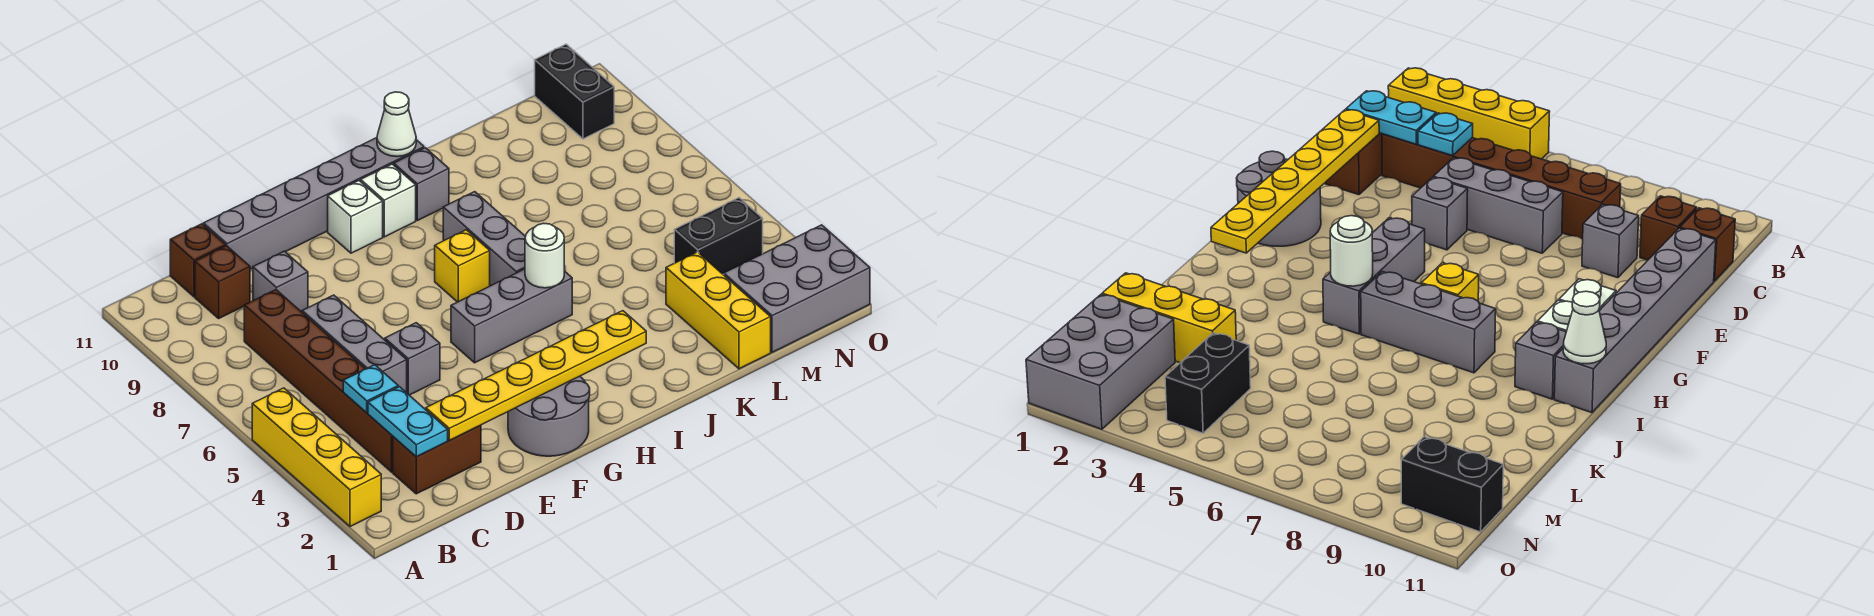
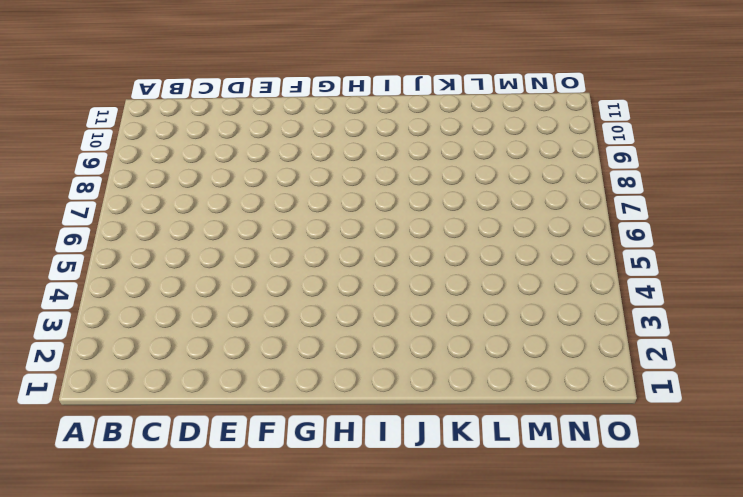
none -> yellow 1x4 brick [252,388,381,526]
none -> brown 1x2 brick [393,425,481,494]
none -> brown 1x6 brick [244,290,393,472]

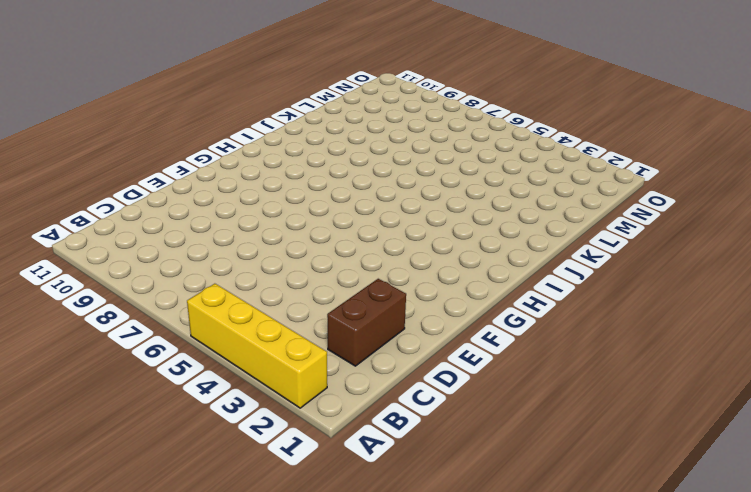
none -> brown 1x6 brick [244,290,393,472]
none -> brown 1x1 brick [195,246,250,318]
none -> brown 1x1 brick [170,224,225,297]

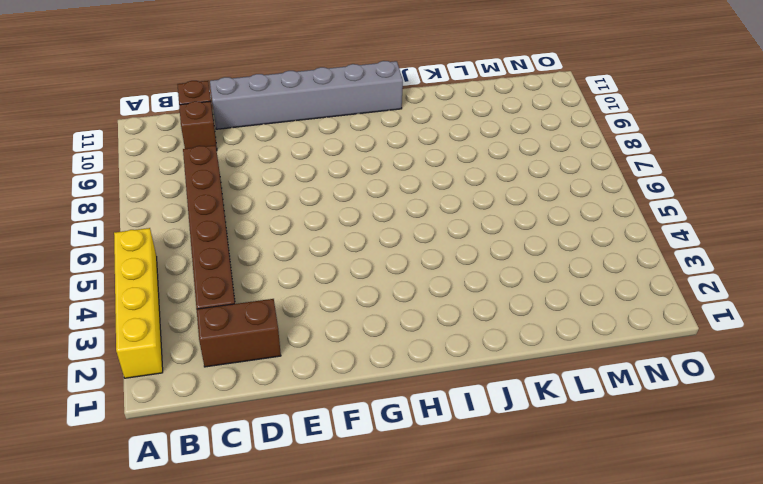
none -> grey 1x3 brick [302,295,407,393]
none -> grey 1x1 brick [253,251,308,312]
none -> grey 1x1 brick [385,323,440,395]

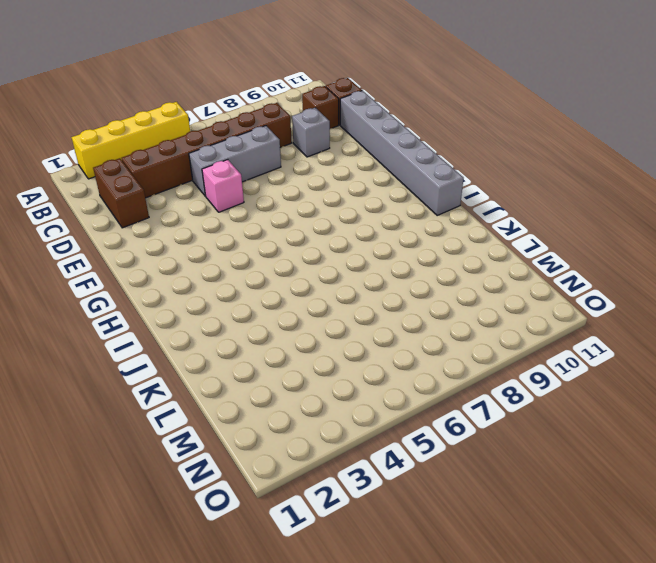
pink 1x1 brick [202,160,244,212] -> grey 1x1 brick [385,323,440,395]
none -> grey 2x2 round brick [508,376,590,456]
none -> grey 1x3 brick [451,269,572,363]
none -> white 1x1 brick [328,181,383,253]

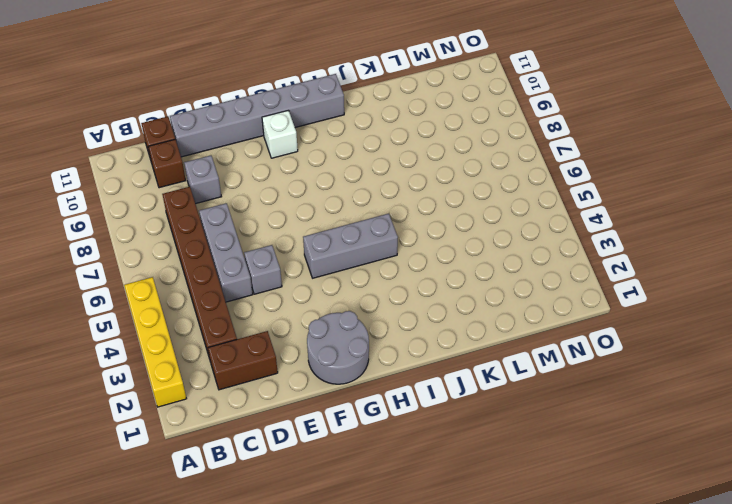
none -> yellow 1x1 brick [435,230,490,302]
none -> white 1x1 brick [361,164,416,237]
none -> grey 1x3 brick [443,192,526,286]

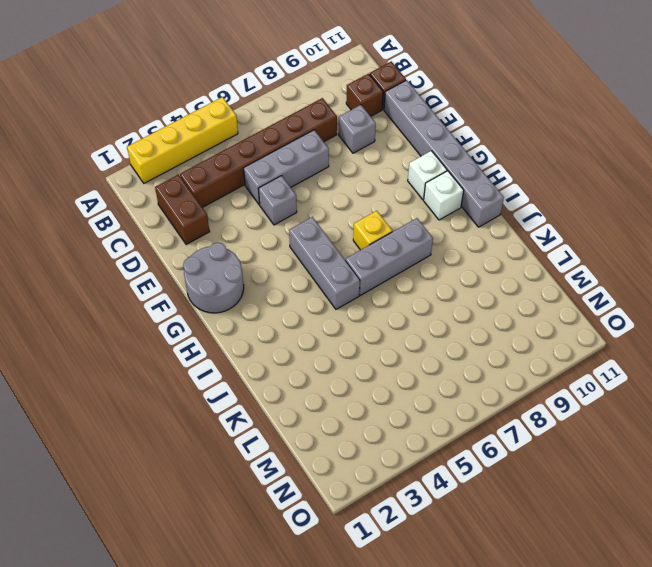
none -> grey 1x1 brick [394,148,449,221]
none -> yellow 1x3 brick [666,252,771,369]
none -> grey 2x3 brick [724,225,870,352]

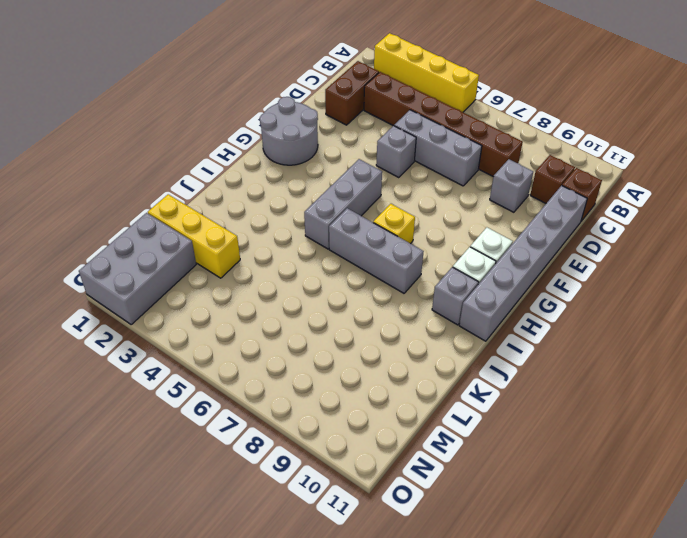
none -> black 1x2 brick [674,198,763,274]
none -> black 1x2 brick [535,44,614,139]
none -> cyan 1x2 plate [368,387,448,457]

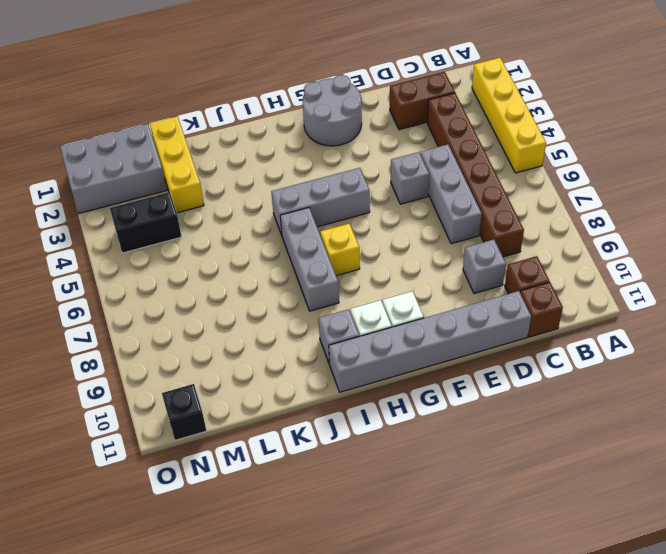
black 1x1 brick [162,384,207,440] -> black 1x2 brick [535,44,614,139]
none -> cyan 1x2 plate [368,387,448,457]
none -> cyan 1x1 plate [343,365,398,413]
none -> yellow 1x6 plate [426,311,646,440]

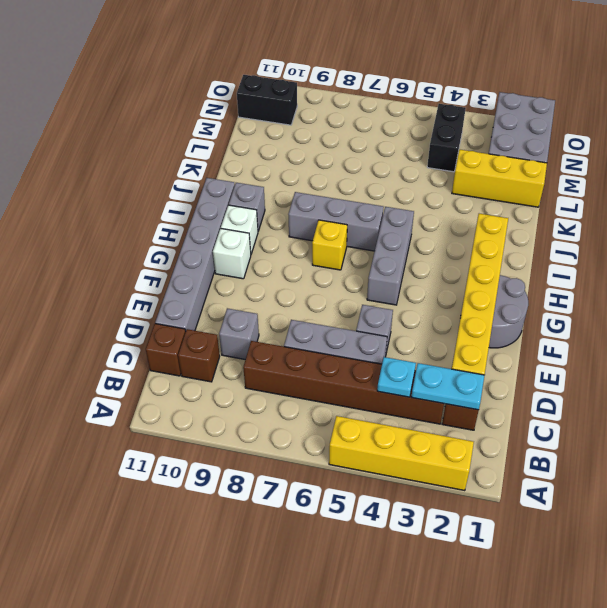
none -> white 1x1 round brick [525,223,564,288]
none -> white 1x1 cone [377,92,416,157]

